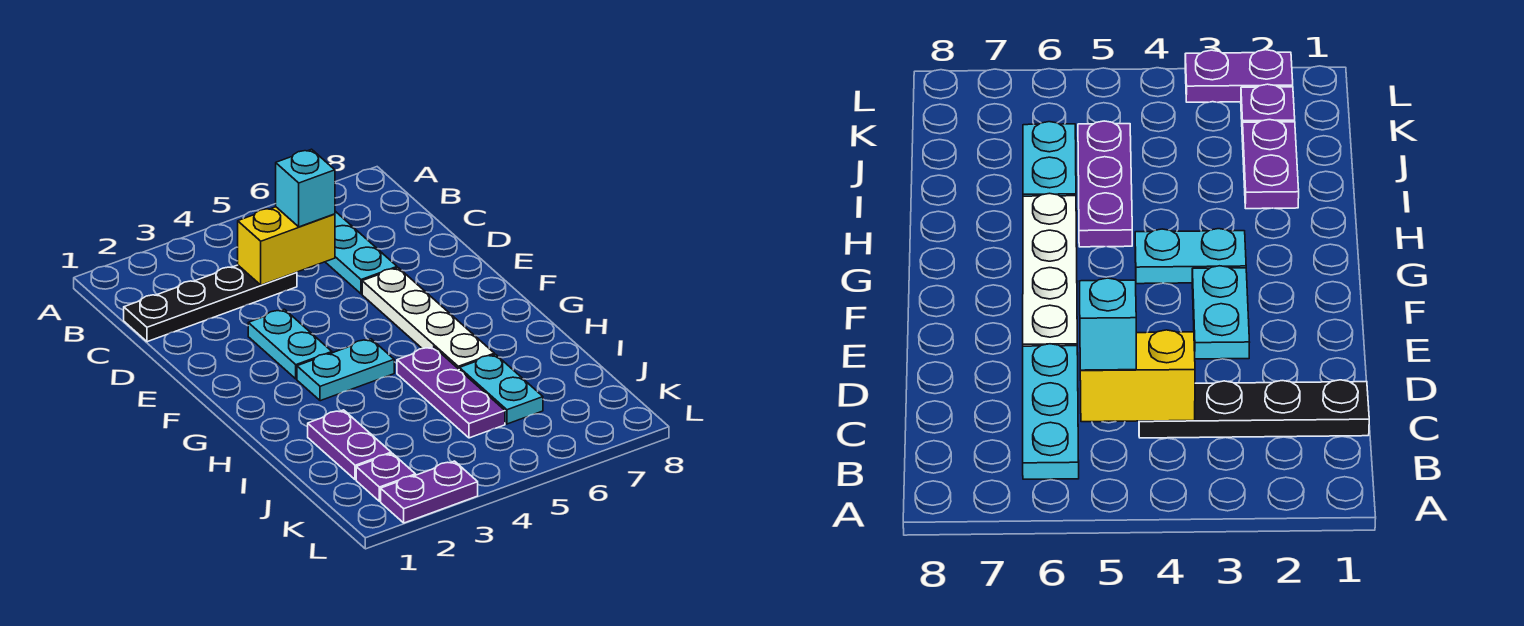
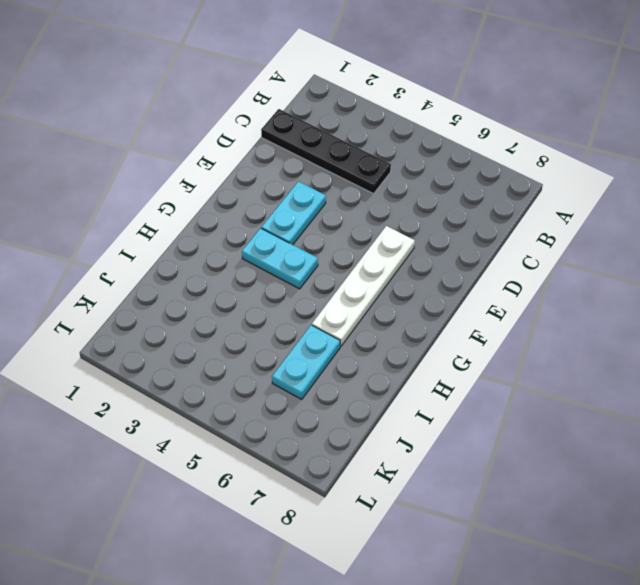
none -> cyan 1x3 plate [326,211,397,294]
none -> purple 1x3 plate [397,347,505,438]
none -> purple 1x2 plate [308,410,391,480]

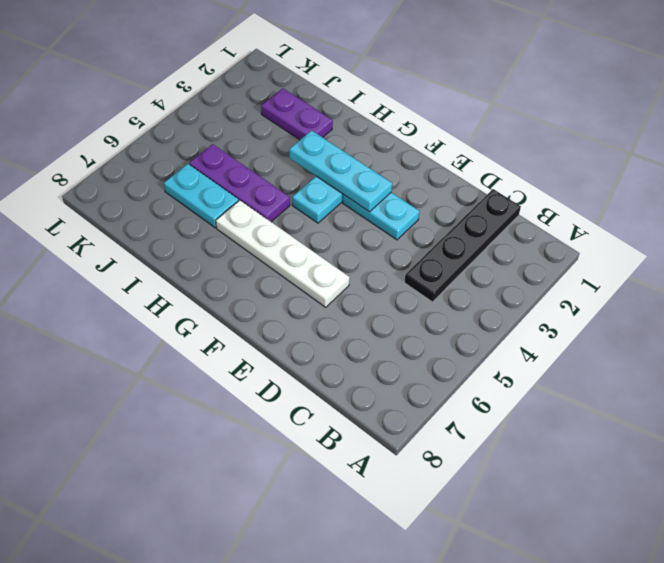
cyan 1x3 plate [289,131,392,212] -> cyan 1x3 plate moved to [326,211,397,294]
none -> purple 1x1 plate [356,453,416,501]
none -> purple 1x2 plate [381,461,478,523]
none -> yellow 1x2 brick [238,207,335,285]

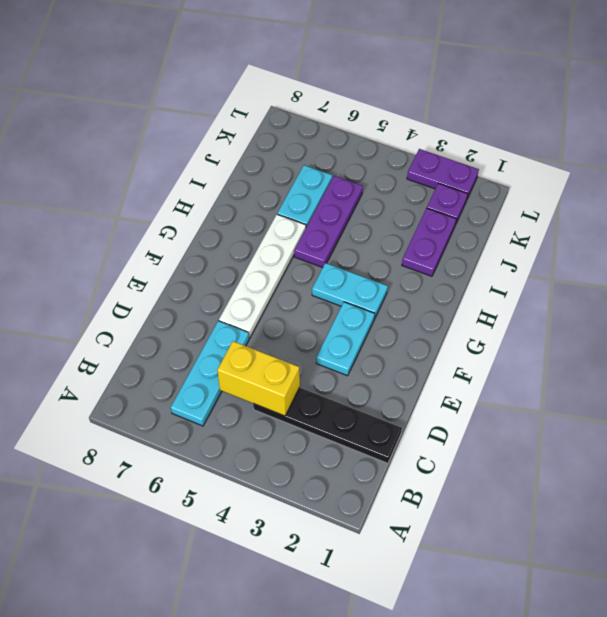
none -> cyan 1x1 brick [276,149,335,227]

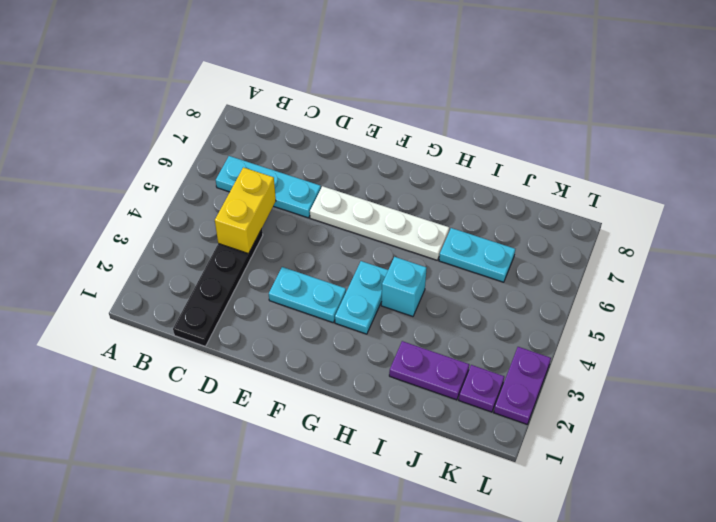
cyan 1x1 brick [381,257,427,316] -> cyan 1x1 brick moved to [276,149,335,227]
none -> purple 1x3 plate [397,347,505,438]

